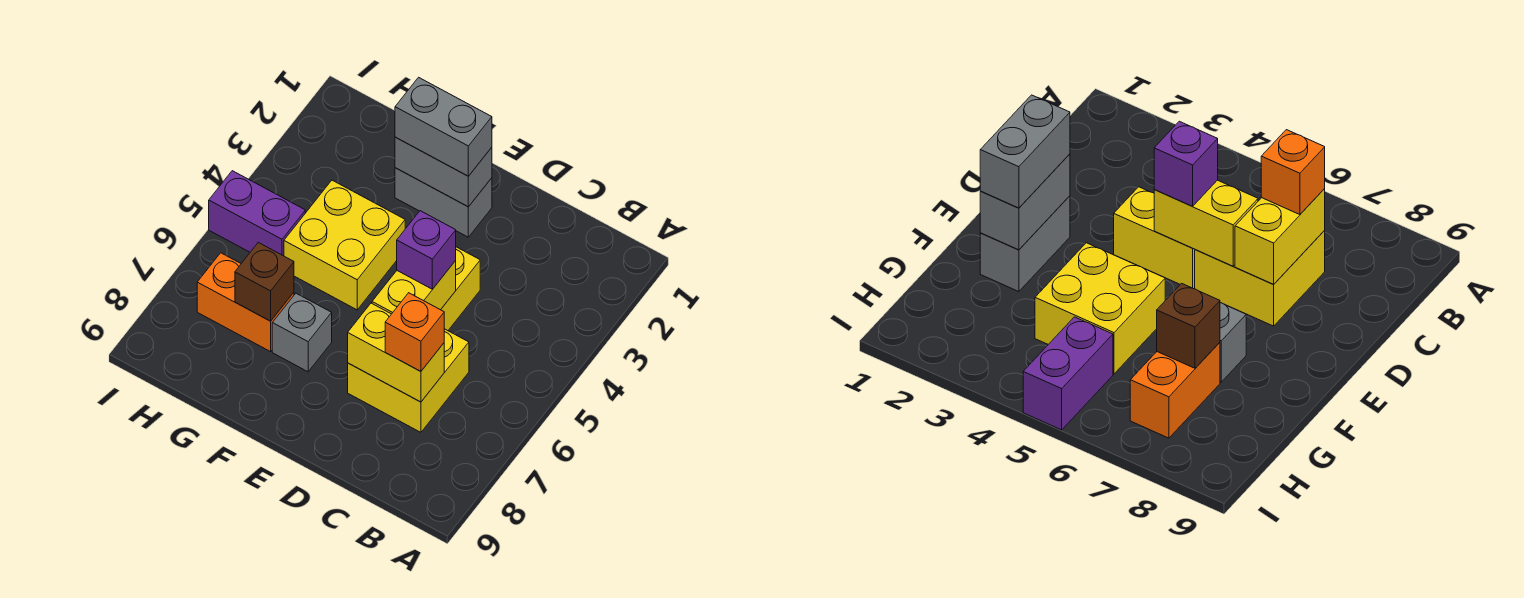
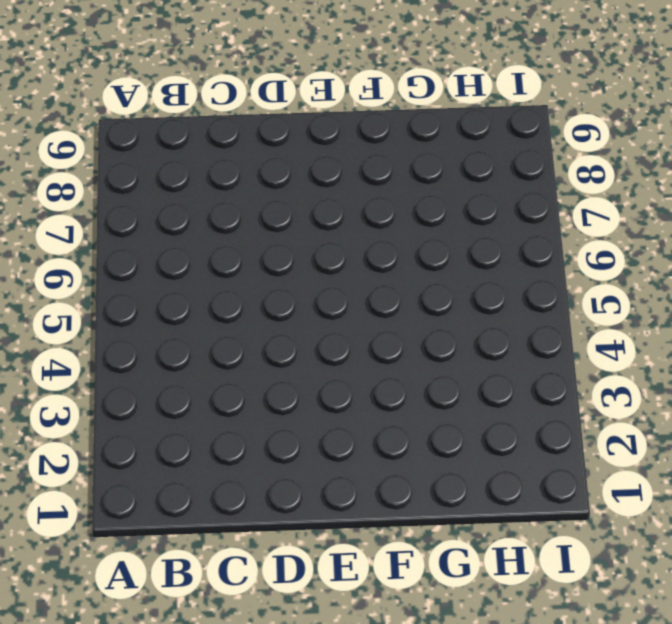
none -> yellow 2x2 brick [348,329,469,432]
none -> yellow 1x2 brick [441,247,480,331]
none -> grey 1x2 brick [395,168,492,237]

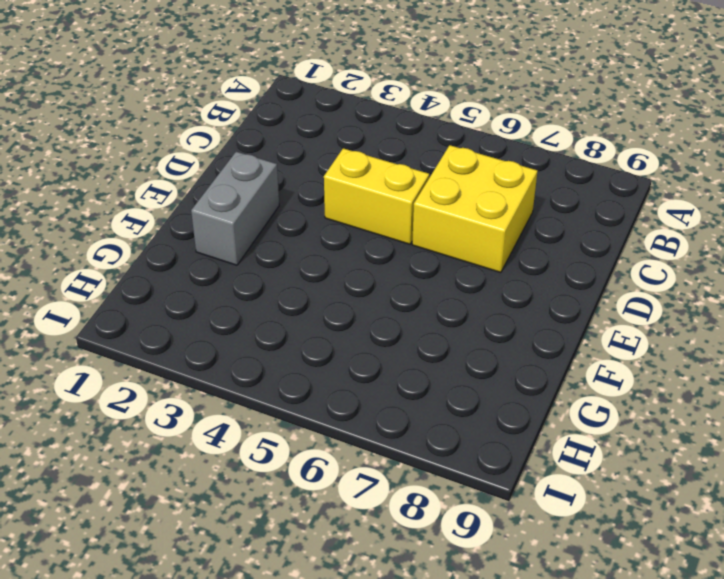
none -> yellow 2x2 brick [284,180,405,310]
none -> grey 1x1 brick [272,293,332,372]
none -> orange 1x2 brick [197,253,294,352]

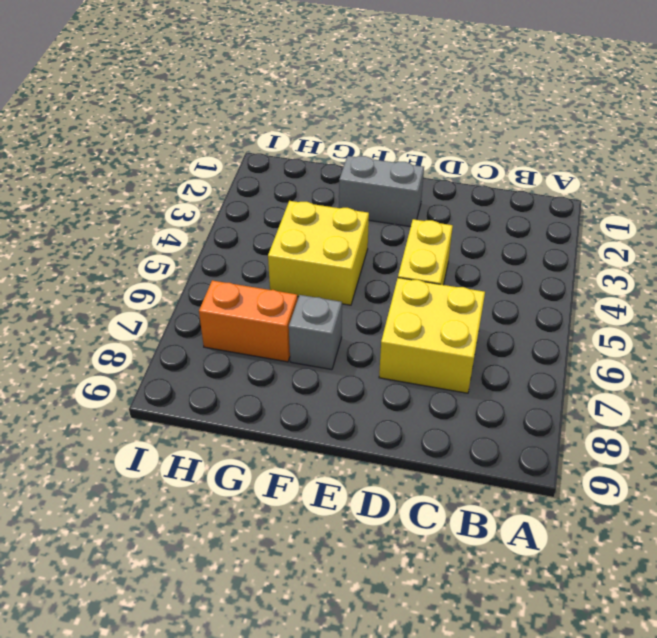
none -> purple 1x2 brick [209,171,305,256]
none -> yellow 1x2 brick [348,303,444,402]
none -> yellow 1x2 brick [372,261,456,314]

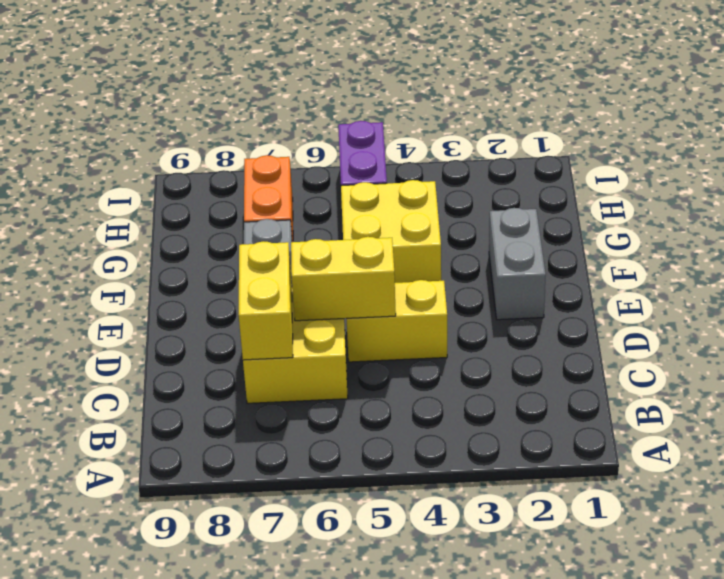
none -> grey 1x2 brick [395,137,492,207]
none -> brown 1x1 brick [235,242,294,321]
none -> orange 1x1 brick [385,293,444,371]

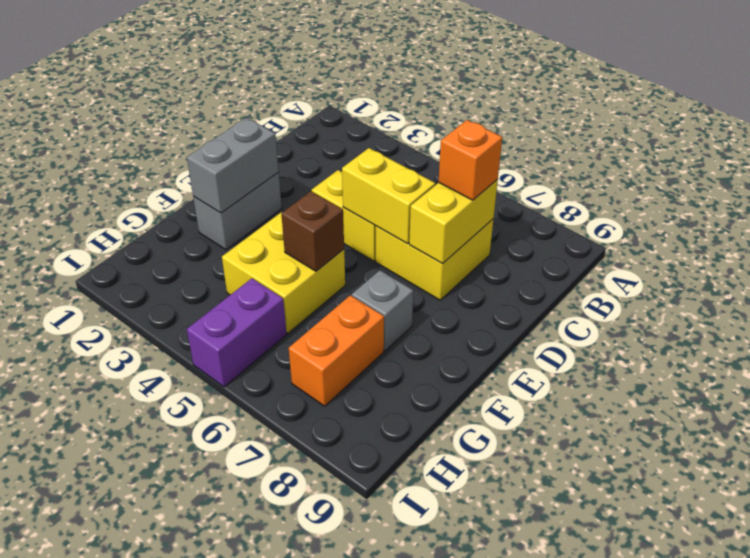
brown 1x1 brick [281,191,344,271] -> brown 1x1 brick moved to [235,242,294,321]
none -> purple 1x1 brick [397,211,456,289]
none -> grey 1x2 brick [395,77,492,176]

